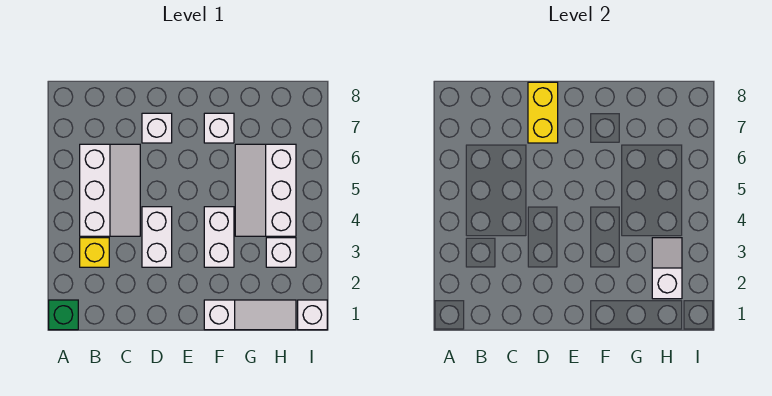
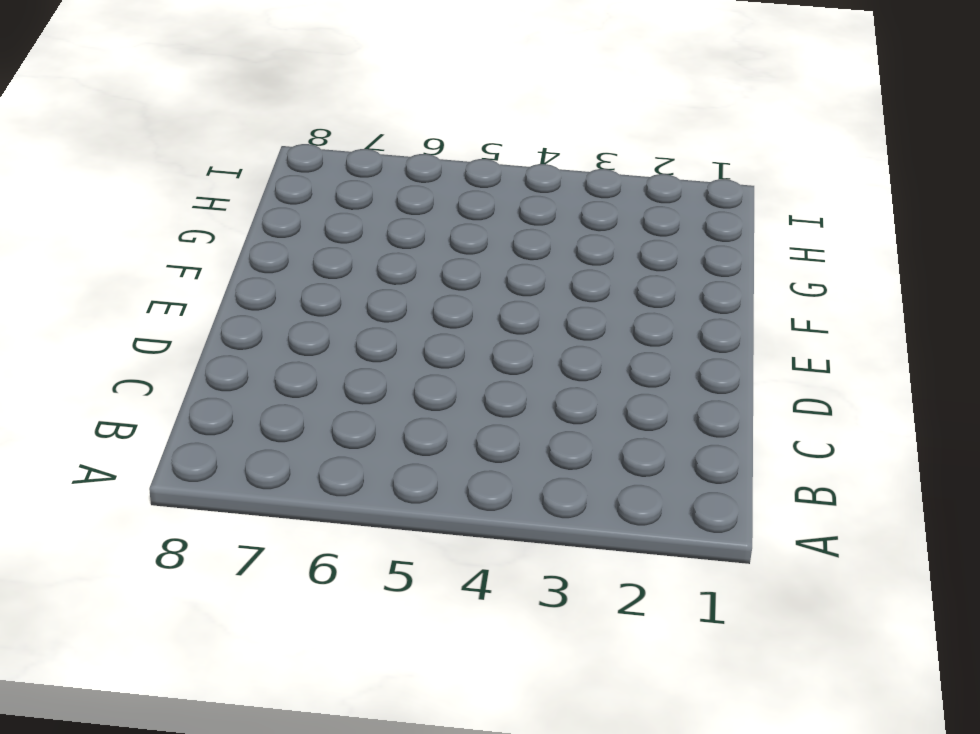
none -> green 1x1 brick [49,300,78,330]
none -> yellow 1x1 brick [80,238,109,267]
none -> white 2x3 slope [80,144,140,236]

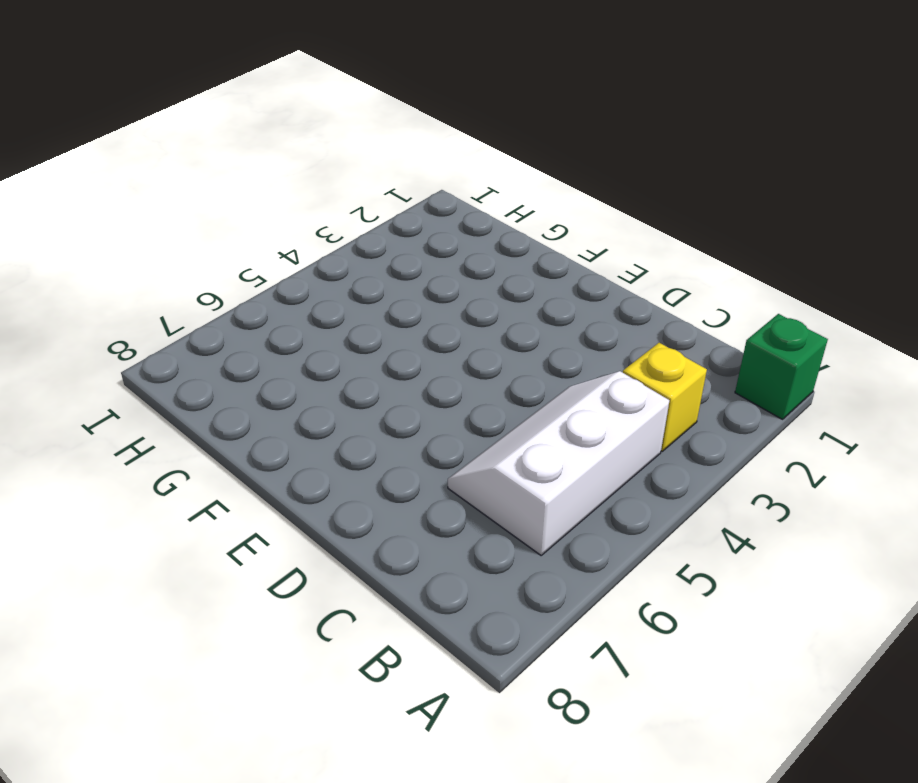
none -> white 1x2 brick [142,207,172,267]
none -> white 1x1 brick [142,113,172,143]
none -> white 1x3 slope [204,300,296,330]

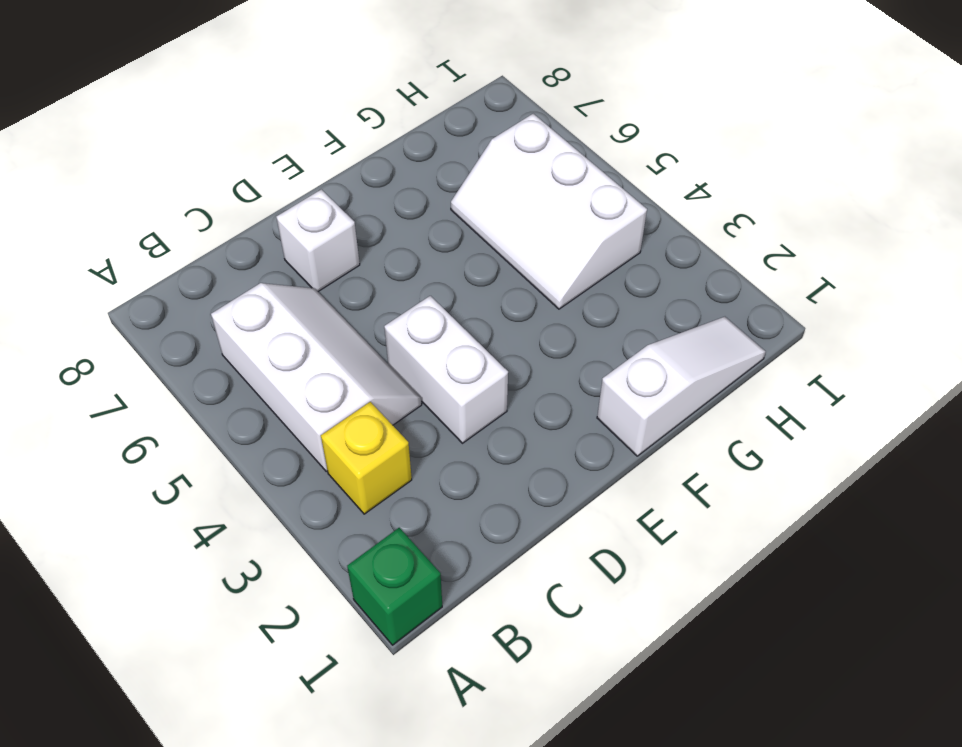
none -> white 1x2 brick [204,207,234,267]
none -> white 1x1 brick [204,113,234,143]
none -> white 1x1 brick [266,238,296,267]

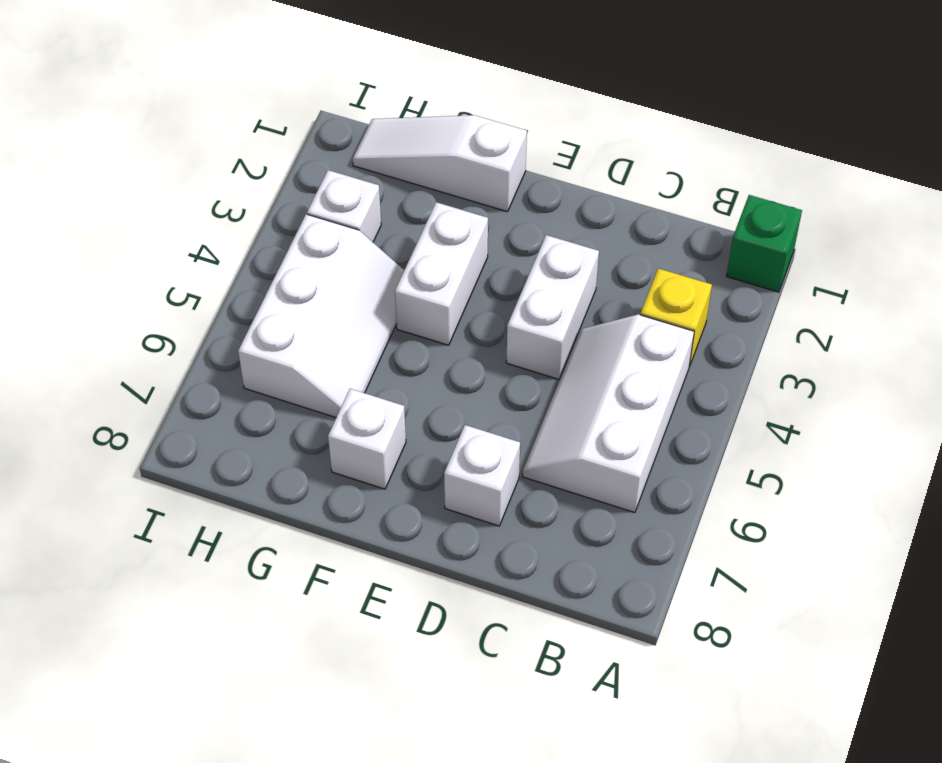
none -> white 1x1 brick [298,300,327,330]
none -> yellow 1x2 brick [528,82,558,143]
none -> white 1x2 slope [652,238,682,299]

